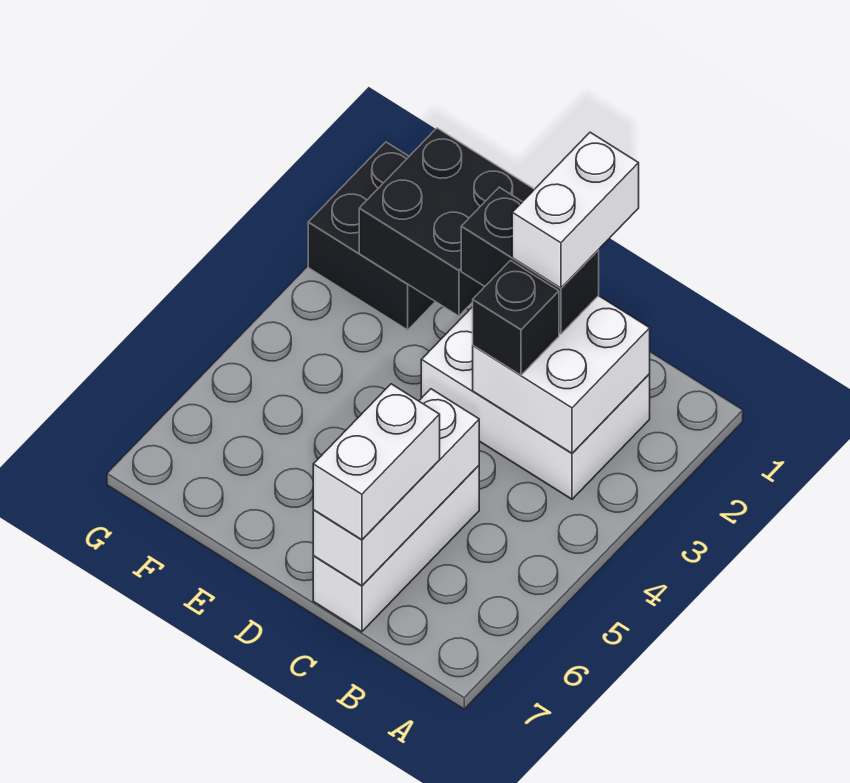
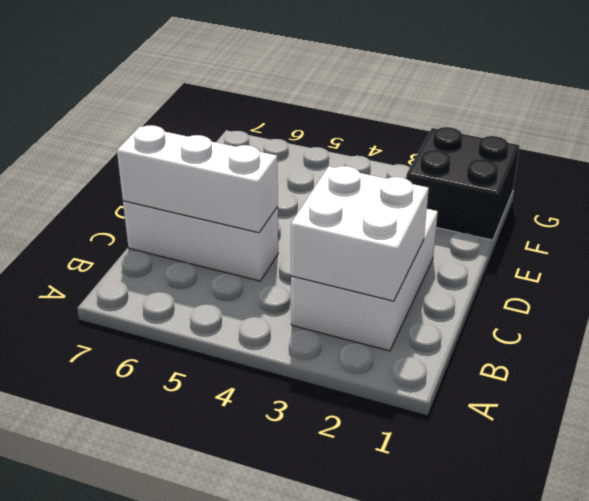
none -> black 2x2 brick [359,128,534,316]
none -> black 1x2 brick [461,187,599,334]

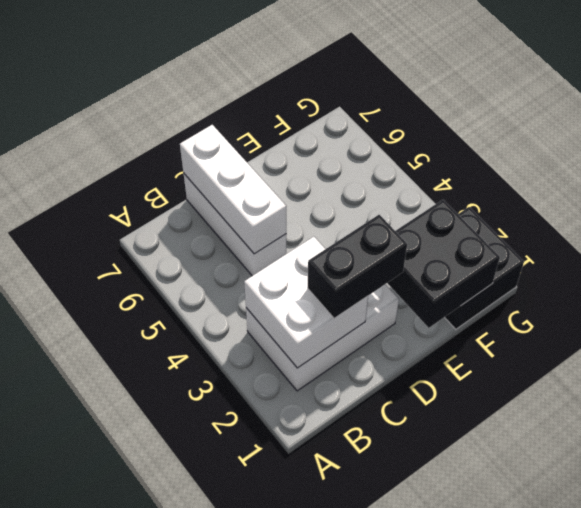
none -> black 1x1 brick [473,261,559,375]
none -> white 1x2 brick [313,384,440,540]

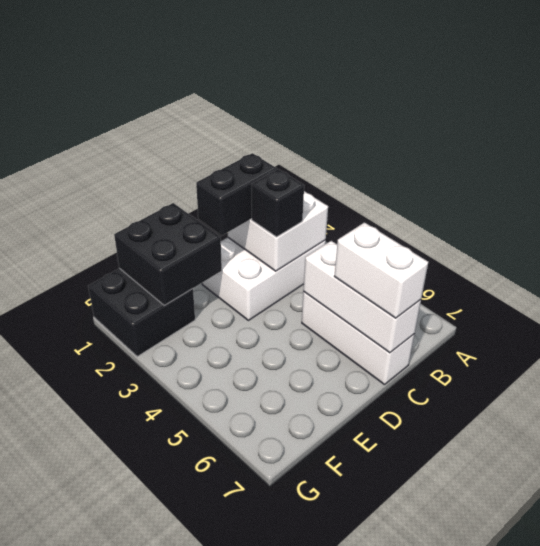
none -> white 1x2 brick [512,132,639,288]

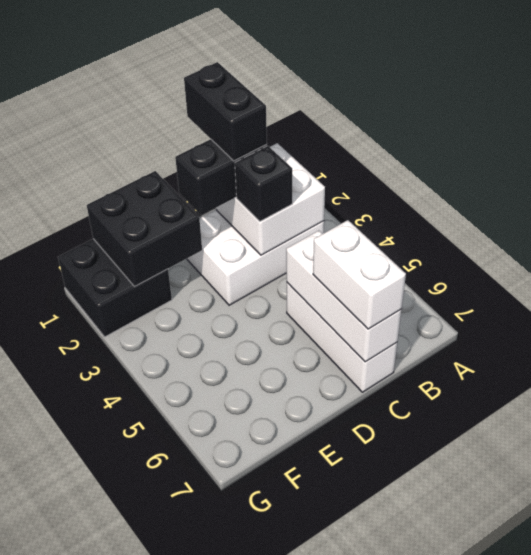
black 1x2 brick [184,62,267,161] -> white 1x2 brick [512,132,639,288]

